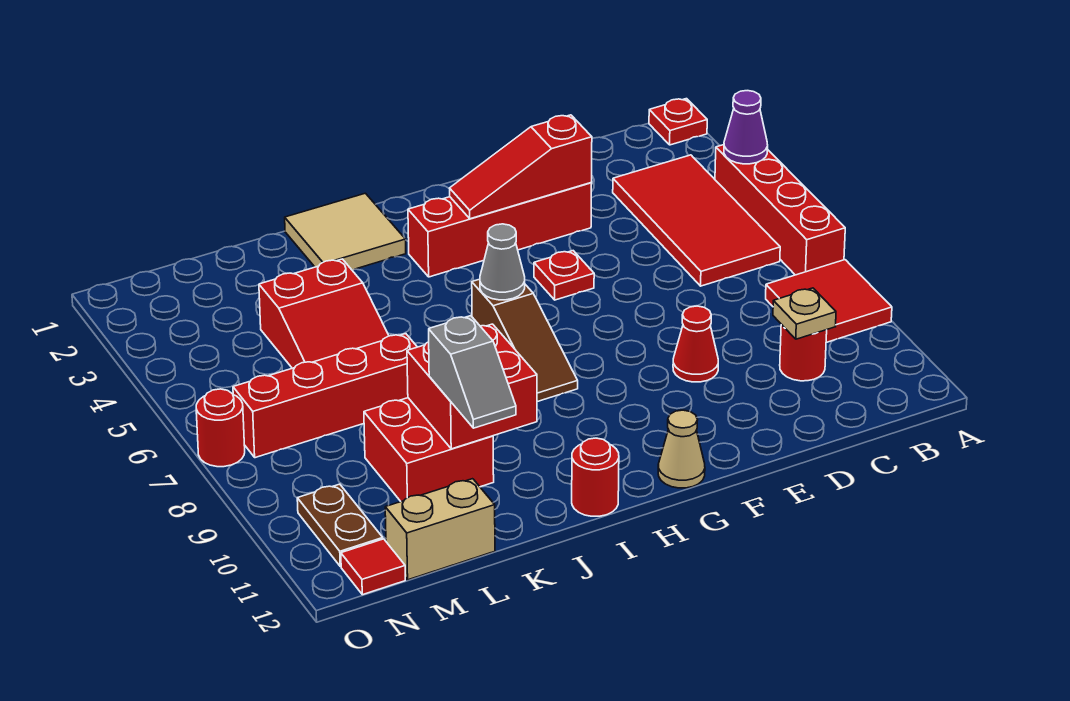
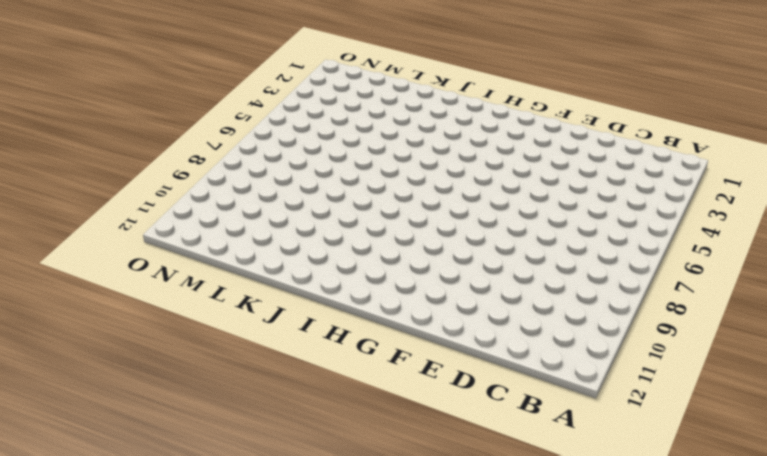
none -> red 1x1 plate [649,99,707,145]
none -> red 1x4 brick [715,145,845,275]
none -> red 2x2 tile [766,260,892,342]

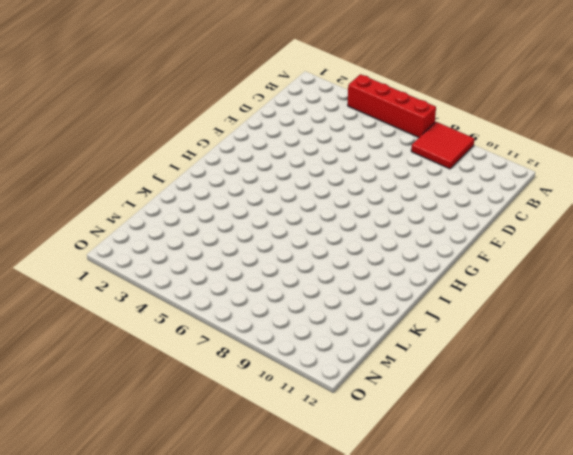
none -> red 1x1 plate [649,99,707,145]
none -> red 2x4 tile [613,155,780,286]
none -> red 1x1 round brick [780,324,827,381]

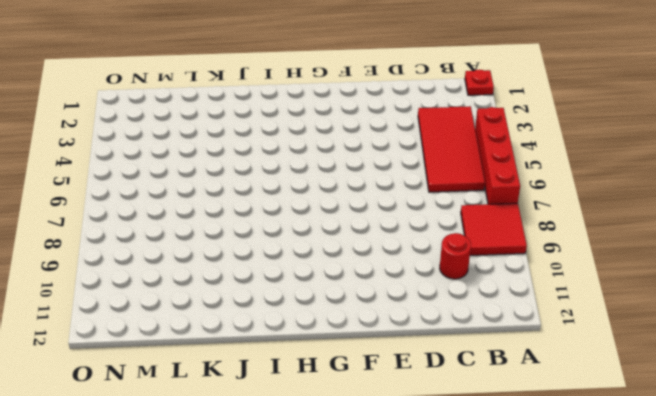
none -> red 1x4 brick [408,183,592,277]
none -> red 1x1 cone [673,306,718,382]
none -> red 1x1 plate [534,251,594,300]

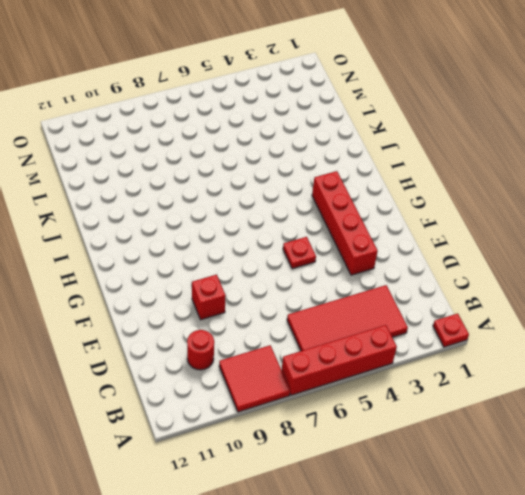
red 1x1 brick [192,275,226,320] -> red 1x1 cone [673,306,718,382]
none -> tan 1x1 cone [658,410,705,488]
none -> brown 1x3 slope [472,279,578,402]
none -> tan 2x2 tile [285,193,406,270]

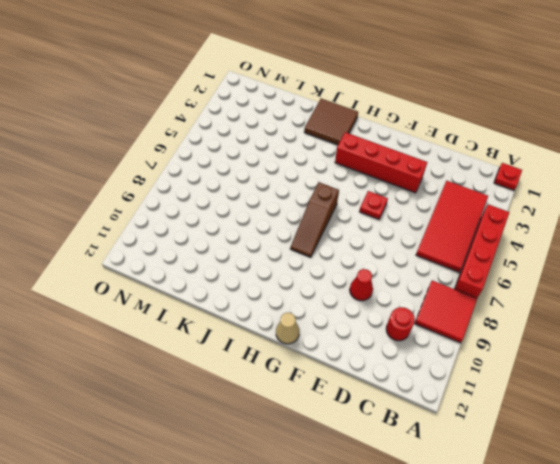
brown 2x2 tile [304,99,358,145] -> tan 2x2 tile [285,193,406,270]
none -> red 1x1 round brick [572,438,619,516]
none -> red 2x3 slope [259,259,389,368]
none -> red 1x4 brick [233,334,417,458]

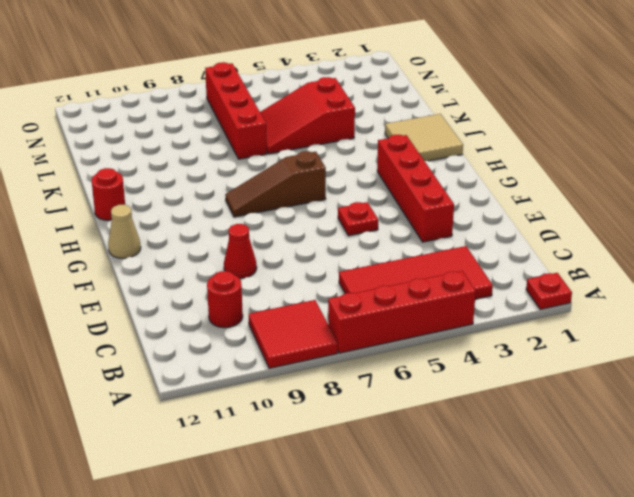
none -> red 2x2 brick [364,398,494,501]
none -> tan 1x2 brick [385,479,495,580]
none -> brown 1x2 plate [297,484,383,566]

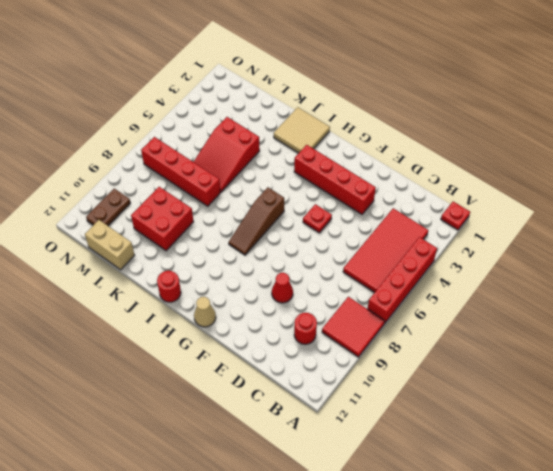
none -> red 1x1 tile [341,539,405,595]
none -> red 1x1 round brick [196,389,245,467]
none -> purple 1x1 cone [724,91,768,164]

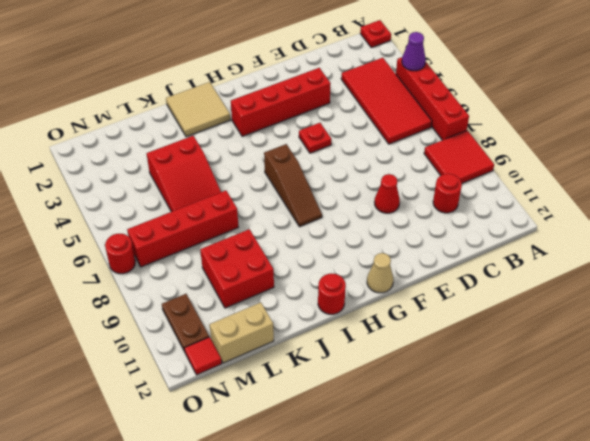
none -> tan 1x1 plate [773,288,836,339]
none -> red 1x3 slope [450,115,592,219]
none -> grey 1x1 cone [480,224,525,300]

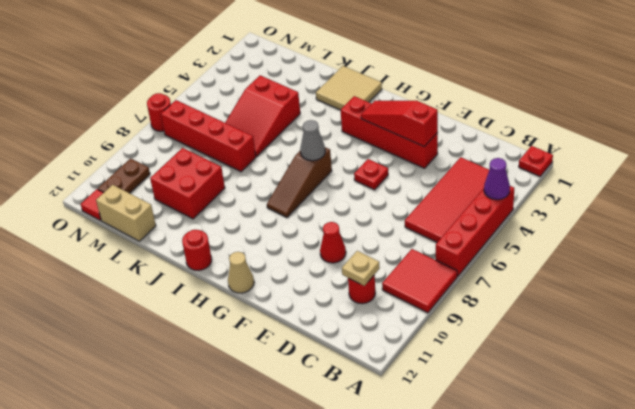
none -> red 2x2 brick [407,324,537,449]
none -> grey 1x2 slope [429,316,516,428]

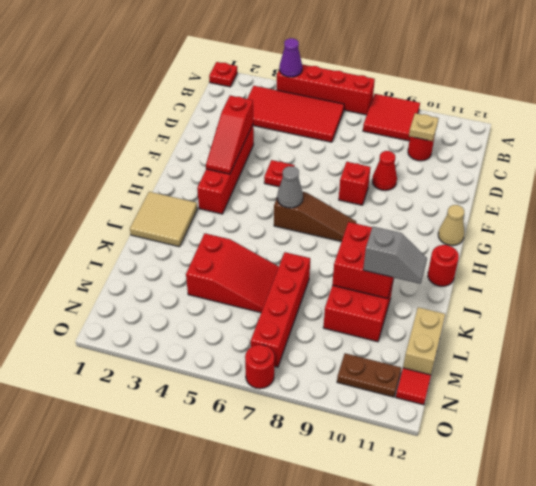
red 1x1 brick [339,162,371,205] -> none

